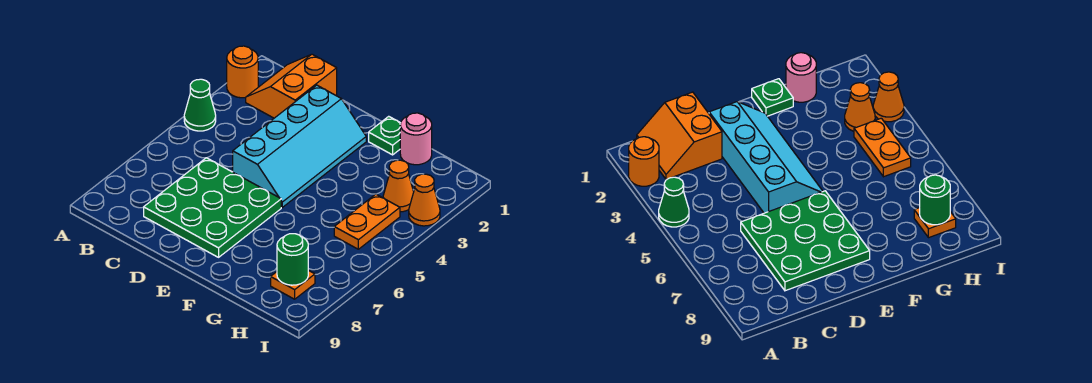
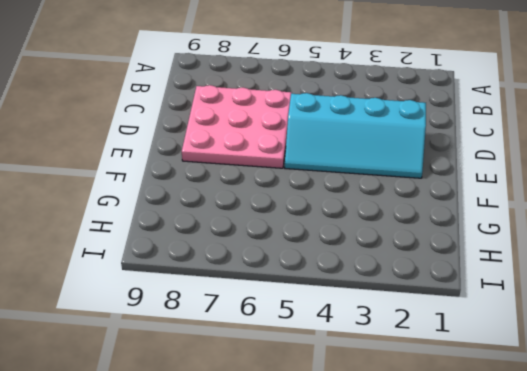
pink 3x3 plate [182,85,292,168] -> green 3x3 plate [144,158,281,257]
none -> orange 1x1 round brick [227,46,258,98]
none -> green 1x1 cone [184,79,216,131]
none -> orange 2x2 slope [246,54,337,118]

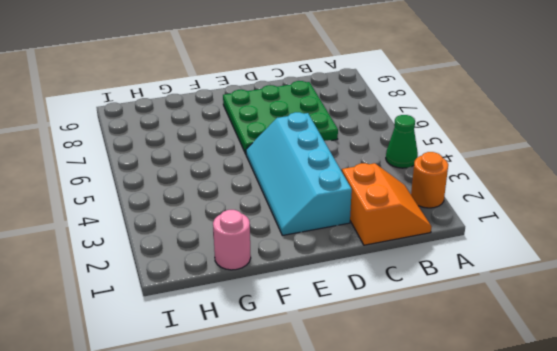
none -> green 1x1 plate [369,116,401,155]
none -> orange 1x1 cone [383,160,414,212]
none -> orange 1x2 plate [334,194,400,249]

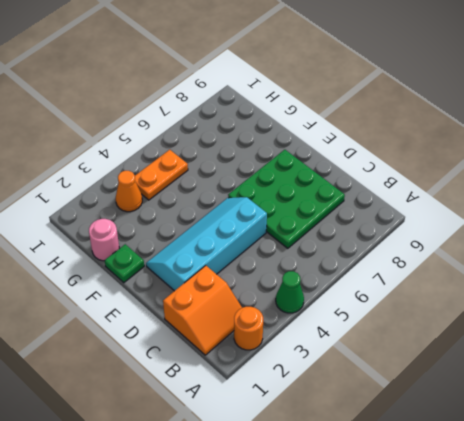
none -> orange 1x1 plate [271,270,315,299]
none -> orange 1x1 cone [409,174,440,226]
none -> green 1x1 round brick [277,234,308,285]

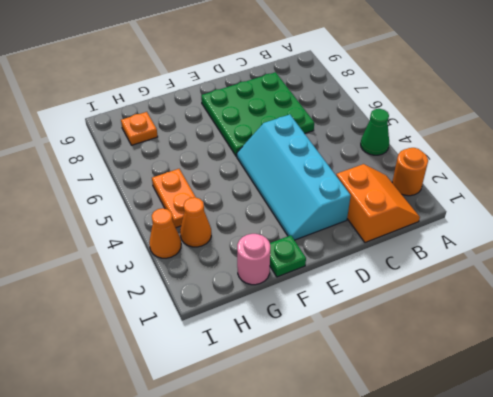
none -> green 1x1 round brick [277,234,308,285]

